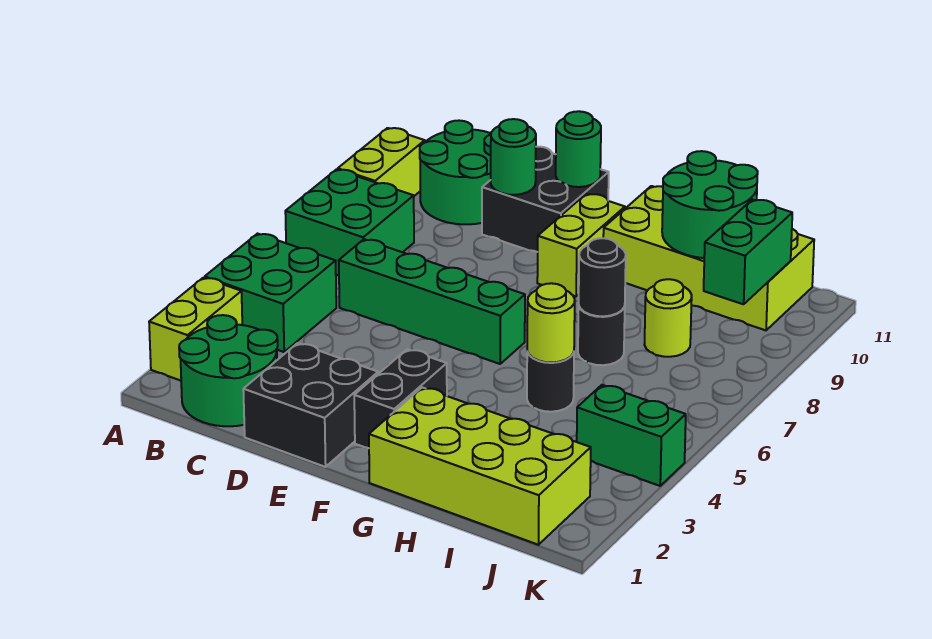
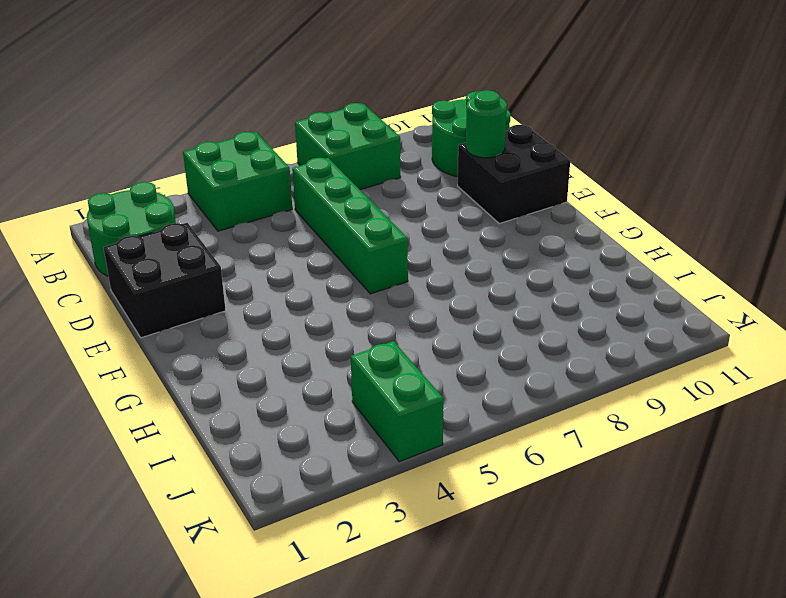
none -> lime 1x2 brick [149,278,242,381]
none -> lime 1x2 brick [338,128,425,196]
none -> black 1x2 brick [354,349,447,448]

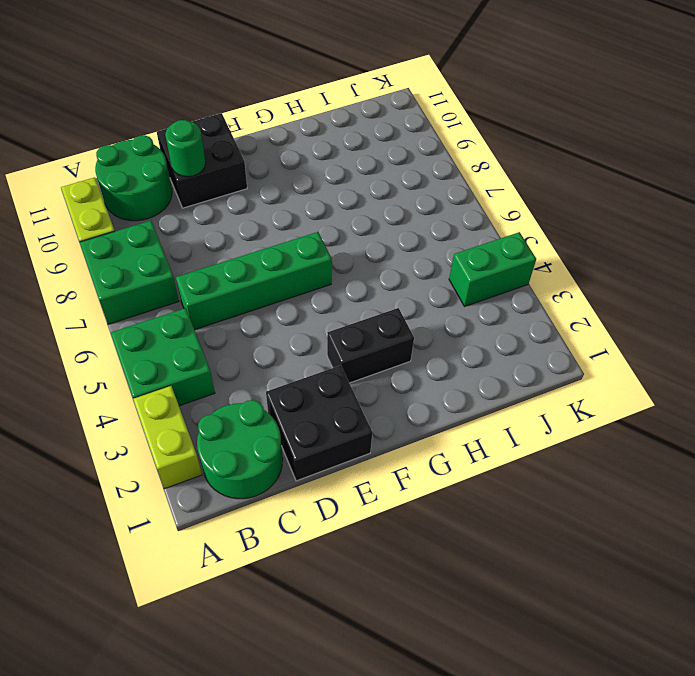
black 1x2 brick [327,308,414,383] -> black 1x2 brick turned to [354,349,447,448]
none -> lime 1x2 brick [537,194,625,296]
none -> lime 2x4 brick [369,387,591,545]
none -> lime 2x4 brick [603,186,814,330]

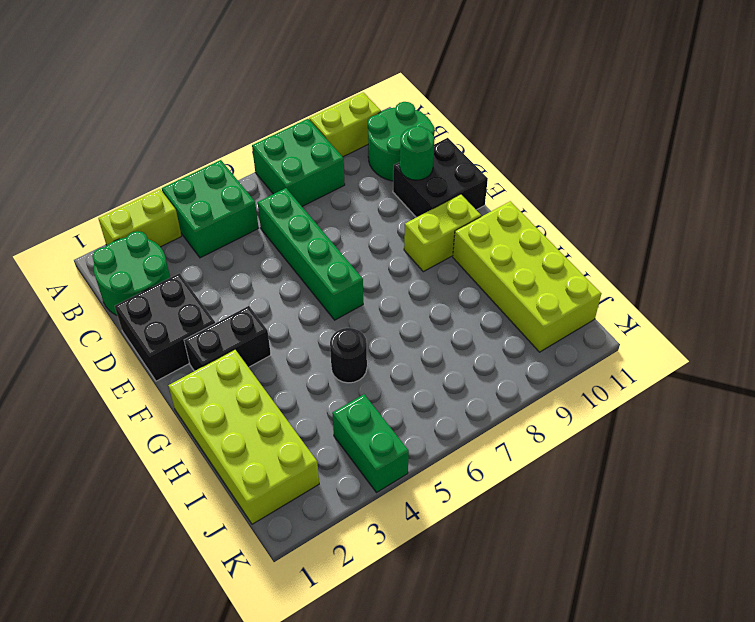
none -> black 1x1 round brick [578,307,625,365]
none -> lime 1x1 round brick [644,279,692,357]
none -> green 1x1 round brick [556,111,601,187]

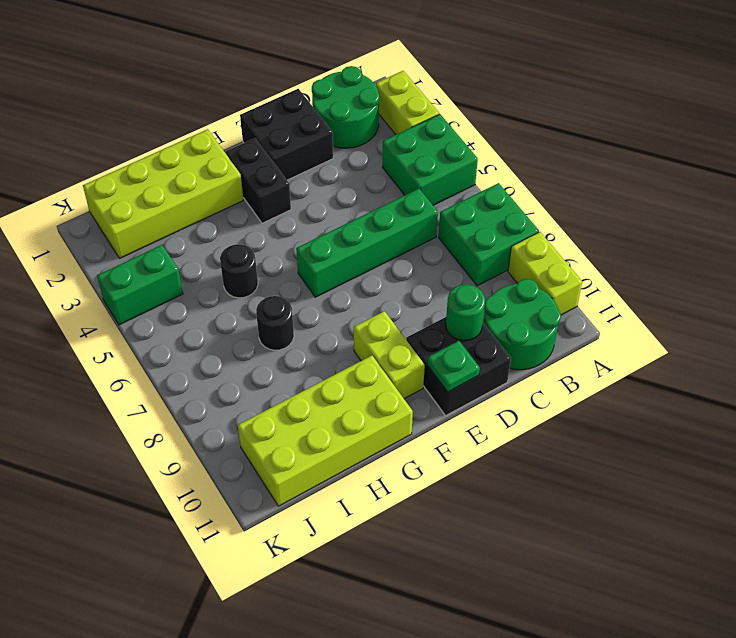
green 1x1 plate [427,341,480,392] -> green 1x1 round brick [556,111,601,187]
none -> lime 1x1 round brick [644,279,692,357]
none -> lime 1x1 round brick [527,283,575,363]
none -> black 1x1 round brick [579,238,626,316]

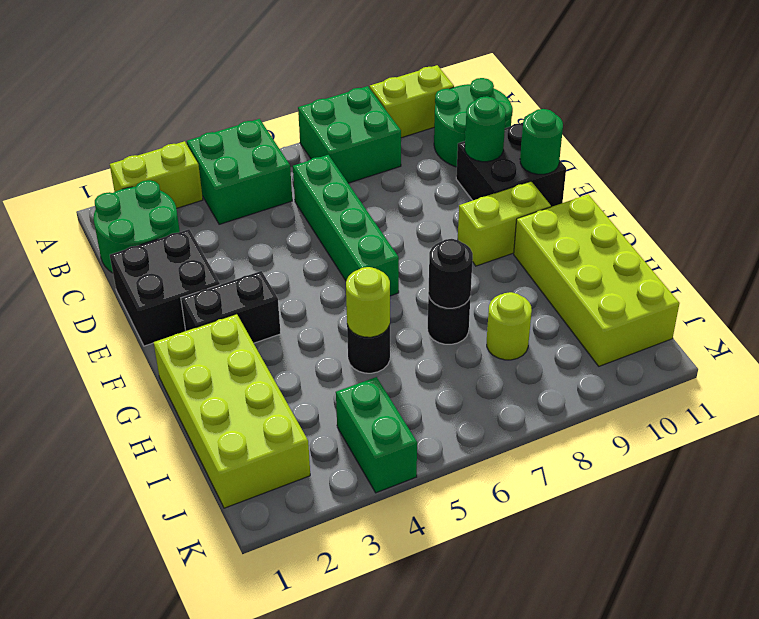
none -> green 2x2 round brick [662,151,758,258]
none -> green 1x2 brick [704,200,792,304]

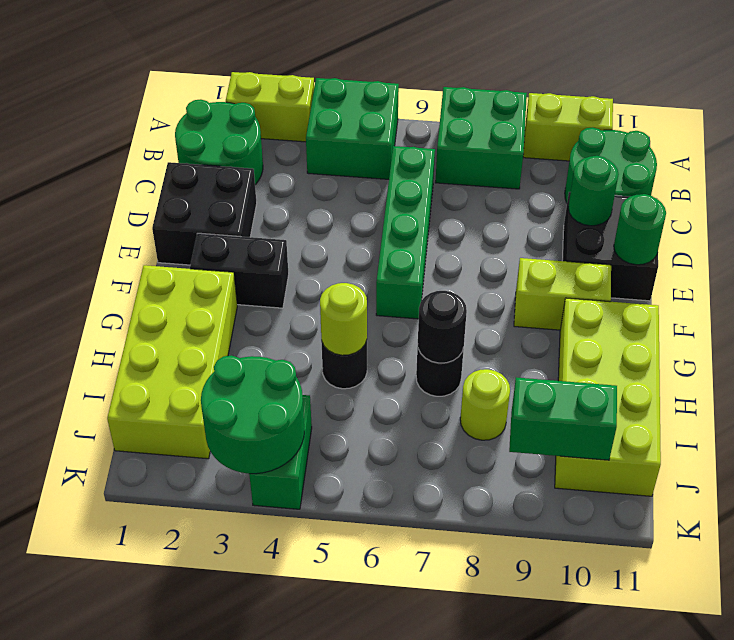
green 2x2 round brick [201,355,304,474] -> green 2x2 round brick moved to [662,151,758,258]

